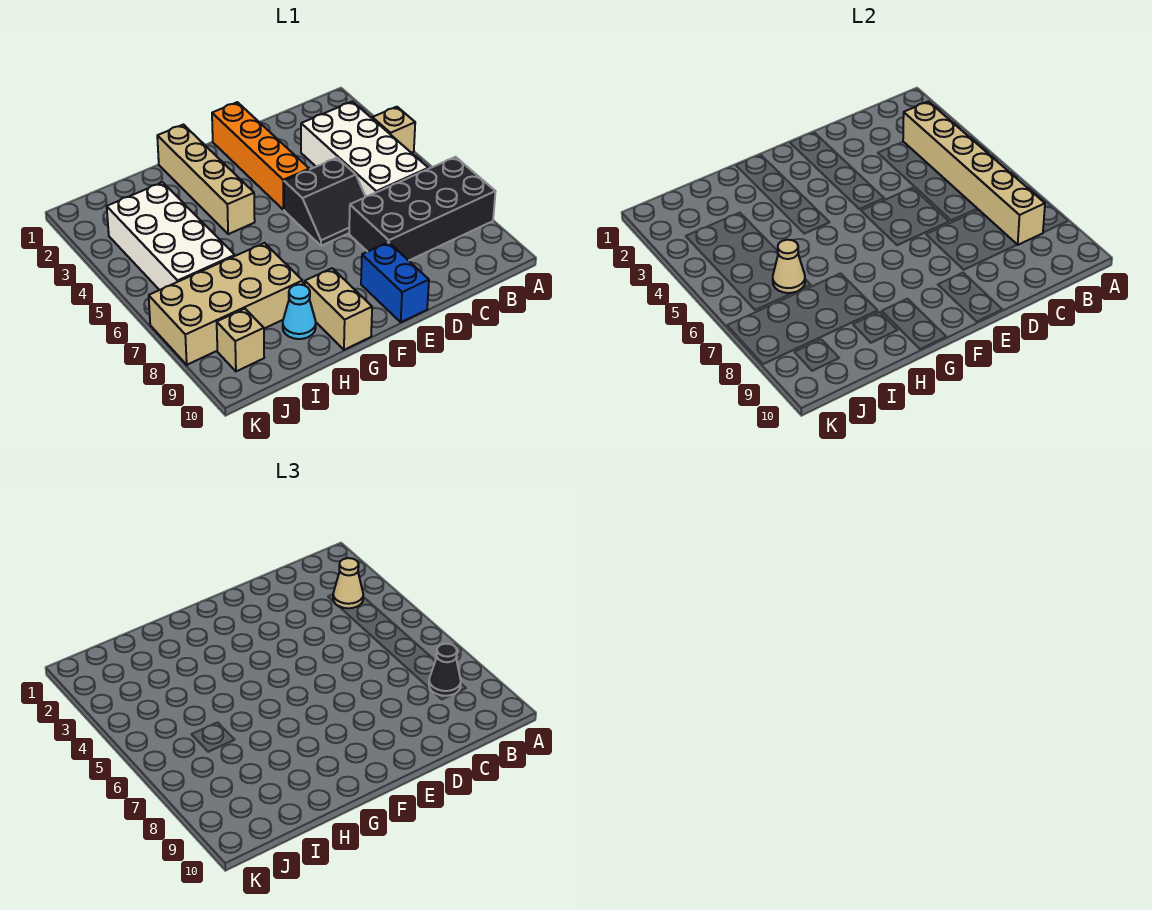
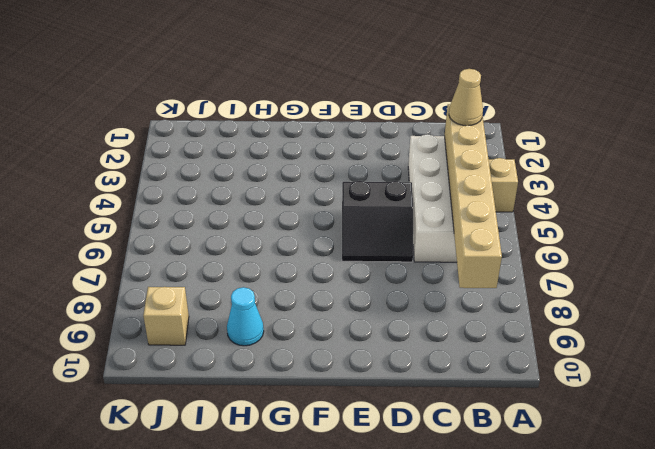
none -> black 2x4 brick [349,157,496,260]
none -> orange 1x4 brick [212,102,309,210]
none -> blue 1x2 brick [361,242,429,322]

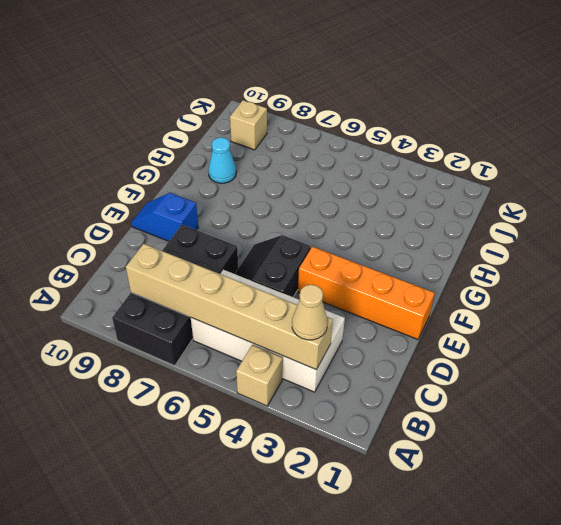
blue 1x2 slope [131,193,198,241] -> blue 1x2 brick [361,242,429,322]
none -> tan 1x4 brick [157,125,255,234]
none -> tan 1x2 brick [305,268,372,350]
none -> tan 2x4 brick [149,243,303,365]

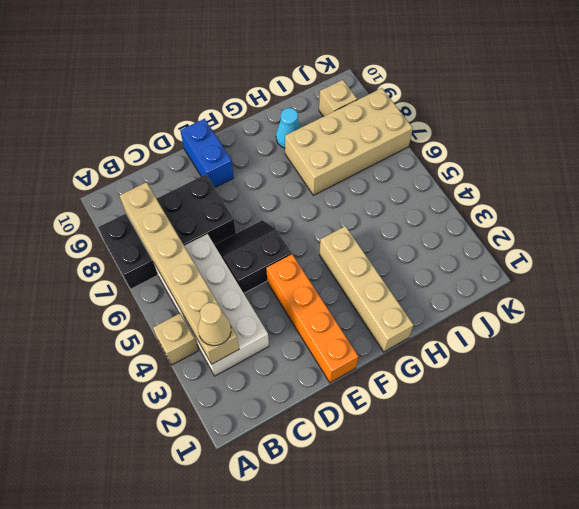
none -> tan 1x2 brick [305,268,372,350]
none -> white 2x4 brick [107,182,235,290]
none -> tan 1x1 cone [773,240,805,293]

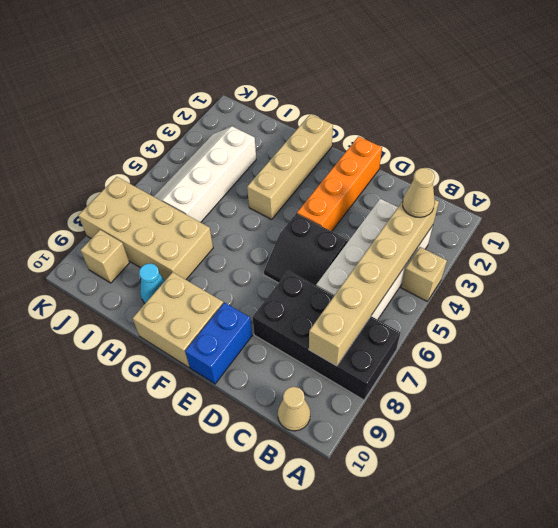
tan 1x1 cone [278,387,310,431] -> tan 1x1 cone moved to [773,240,805,293]
tan 2x2 brick [133,272,223,367] -> tan 1x2 brick [305,268,372,350]
white 2x4 slope [154,126,256,222] -> white 2x4 brick [107,182,235,290]
none -> black 1x1 cone [429,644,461,696]

